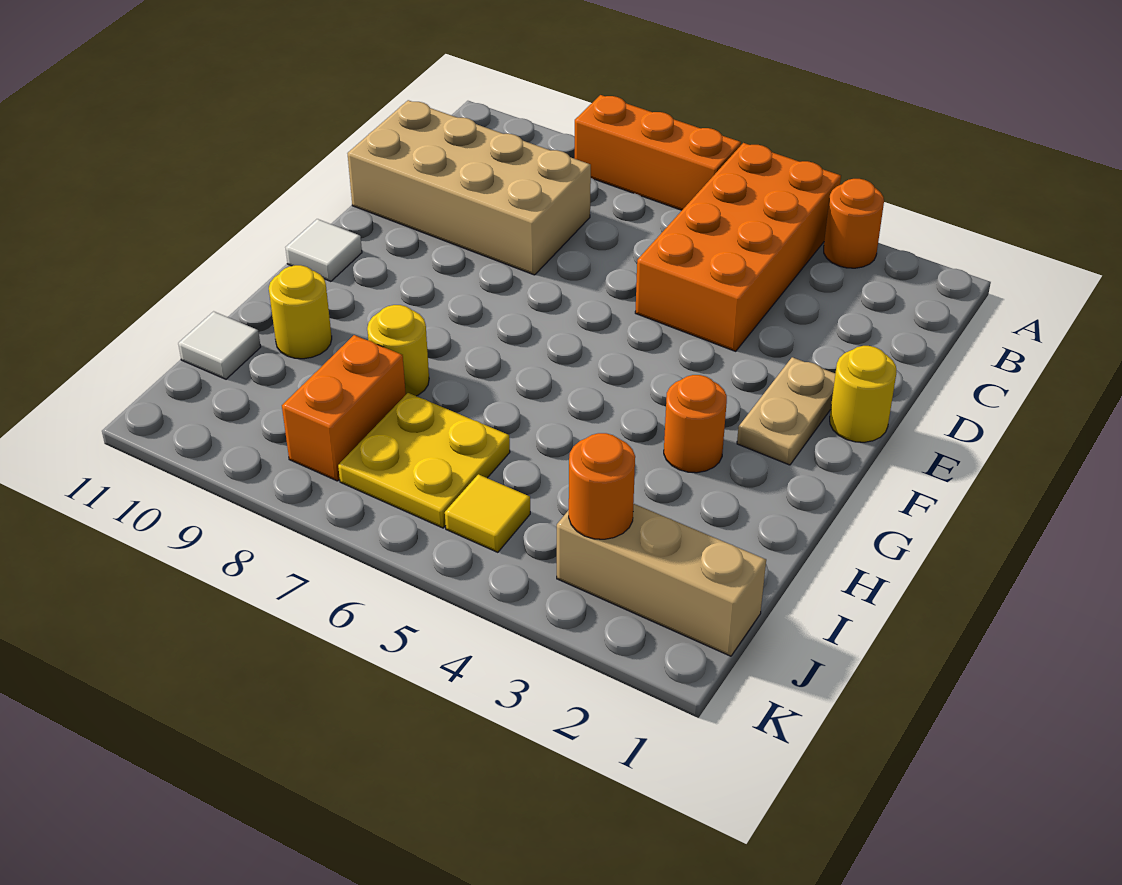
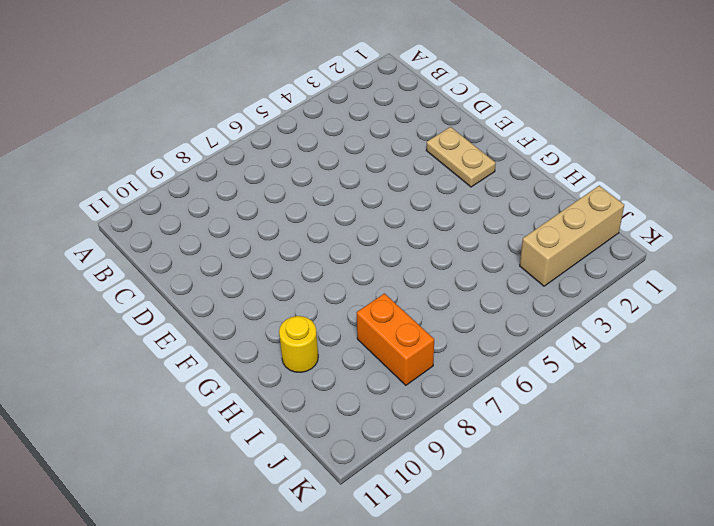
none -> orange 1x1 round brick [824,179,884,268]
none -> orange 2x4 brick [635,143,841,351]
none -> orange 1x3 brick [575,95,741,210]

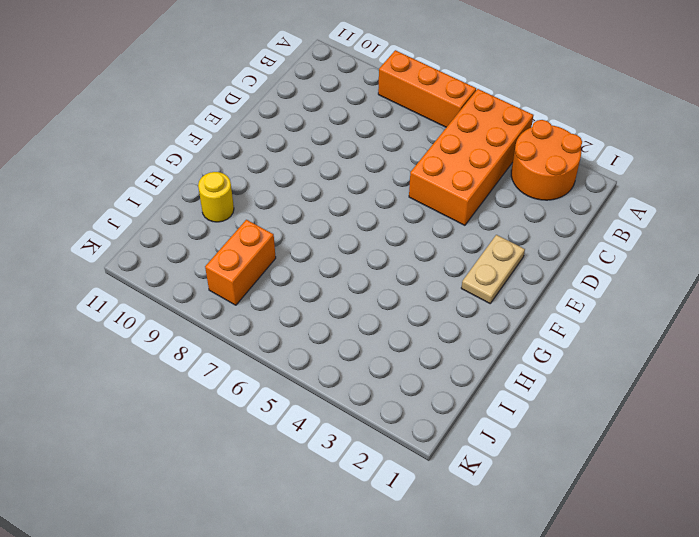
orange 2x2 round brick [511,120,582,200] -> orange 1x1 round brick [824,179,884,268]
none -> tan 2x4 brick [347,100,591,275]
none -> yellow 1x1 round brick [830,346,897,442]
none -> white 1x1 tile [285,219,362,281]

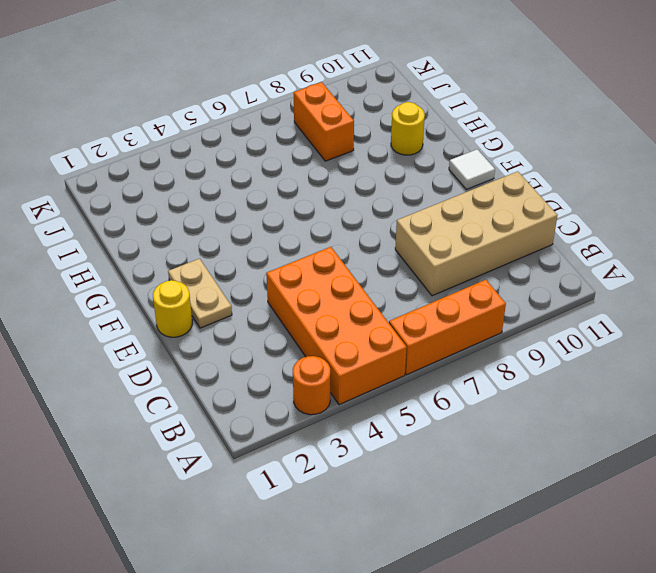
none -> orange 1x1 round brick [664,375,727,473]
none -> yellow 1x1 round brick [367,305,429,396]
none -> yellow 2x2 plate [338,393,510,528]

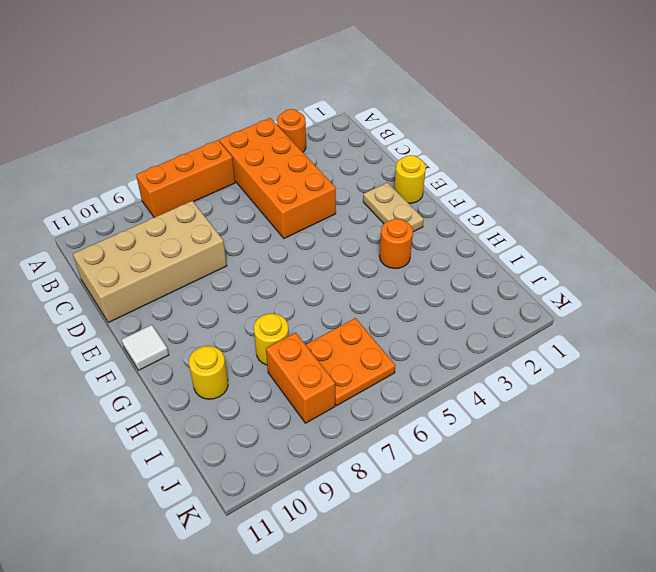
orange 2x2 plate [306,318,395,405] -> yellow 2x2 plate [338,393,510,528]
none -> white 1x1 tile [178,311,261,379]
none -> tan 1x3 brick [557,504,766,656]
none -> yellow 1x1 tile [445,474,530,552]

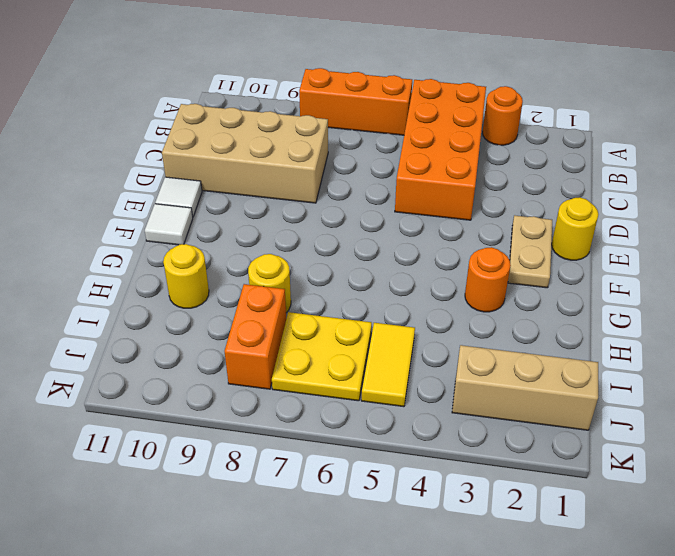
white 1x1 tile [155,177,202,217] -> white 1x1 tile moved to [178,311,261,379]
yellow 1x2 tile [361,323,415,407] -> yellow 1x1 tile [445,474,530,552]
none -> orange 1x1 round brick [569,433,635,539]

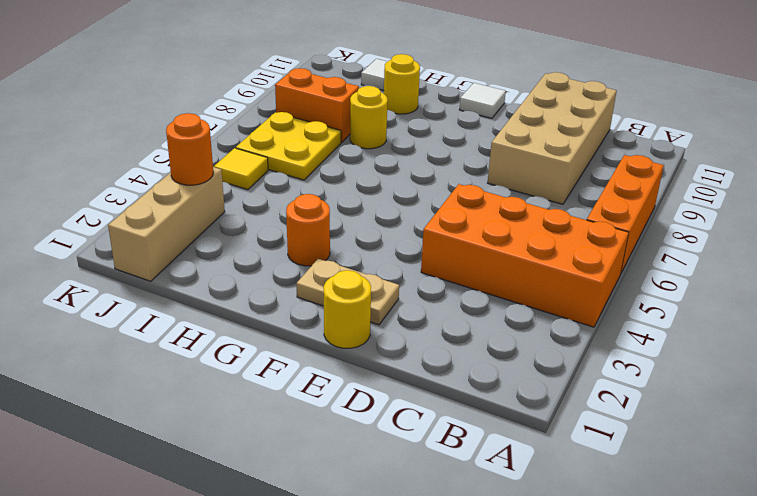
none -> orange 1x1 round brick [824,179,884,268]

